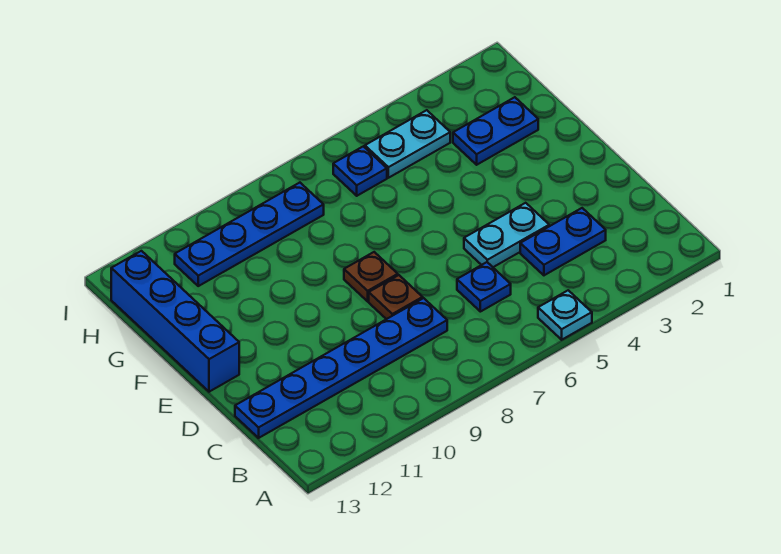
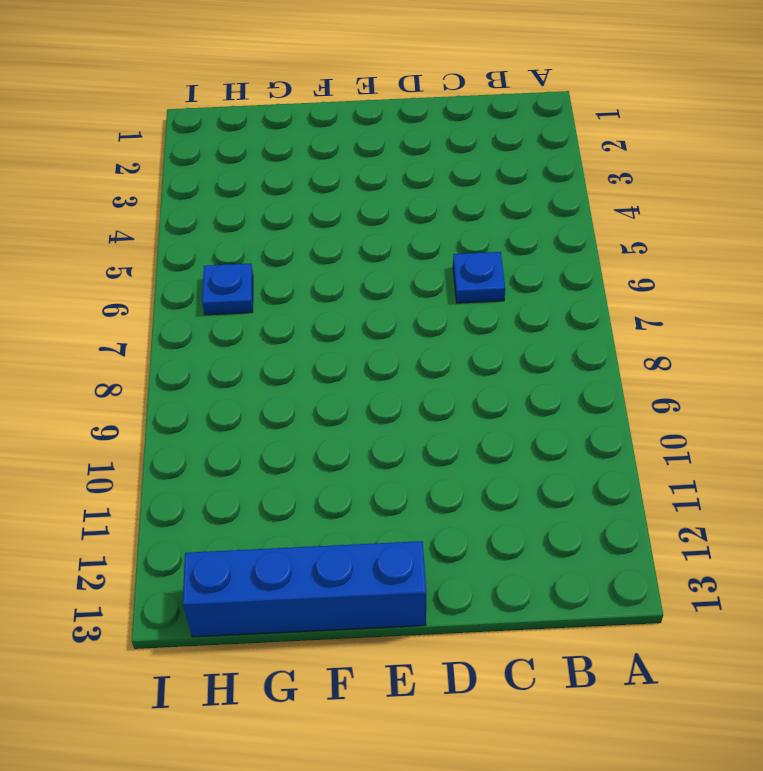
none -> cyan 1x1 plate [538,290,592,340]
none -> blue 1x2 plate [520,208,606,275]
none -> blue 1x6 plate [235,298,447,438]

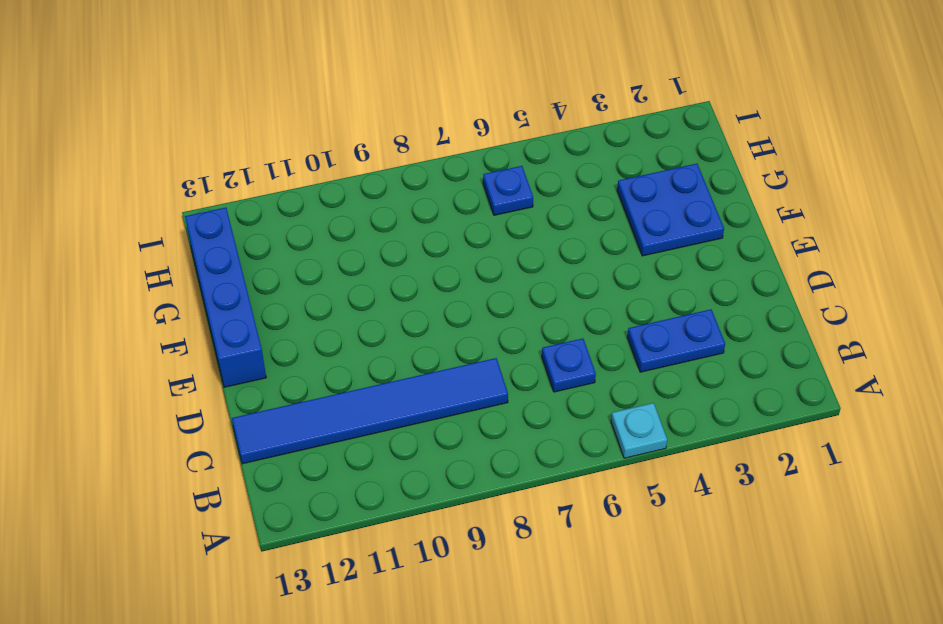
blue 1x6 tile [232,358,508,464] -> blue 1x6 plate [235,298,447,438]
blue 2x2 plate [617,164,724,256] -> blue 1x2 plate [453,97,538,165]
none -> cyan 1x2 plate [464,203,549,267]
none -> brown 1x1 plate [369,275,423,319]
none -> brown 1x1 plate [344,252,398,301]

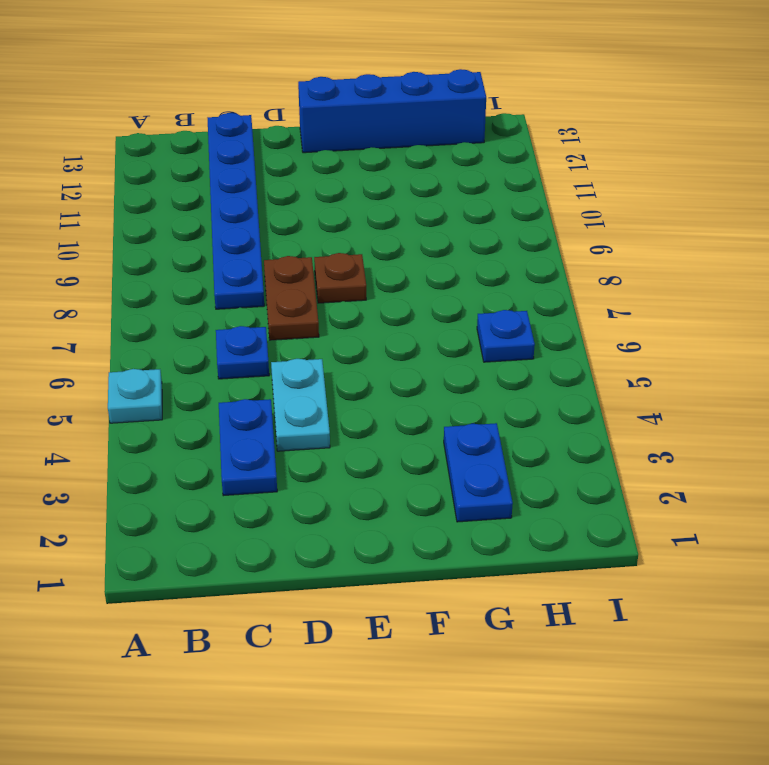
brown 1x2 plate [264,256,319,340] -> brown 1x1 plate [369,275,423,319]
none -> cyan 1x2 plate [365,110,450,178]
none -> blue 1x4 plate [175,183,324,286]

